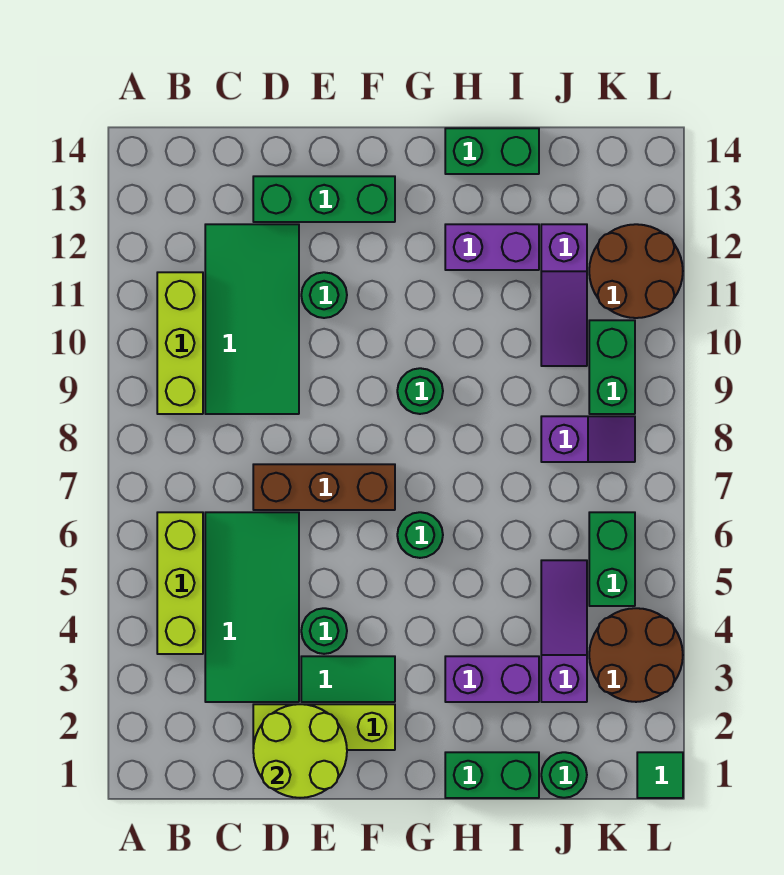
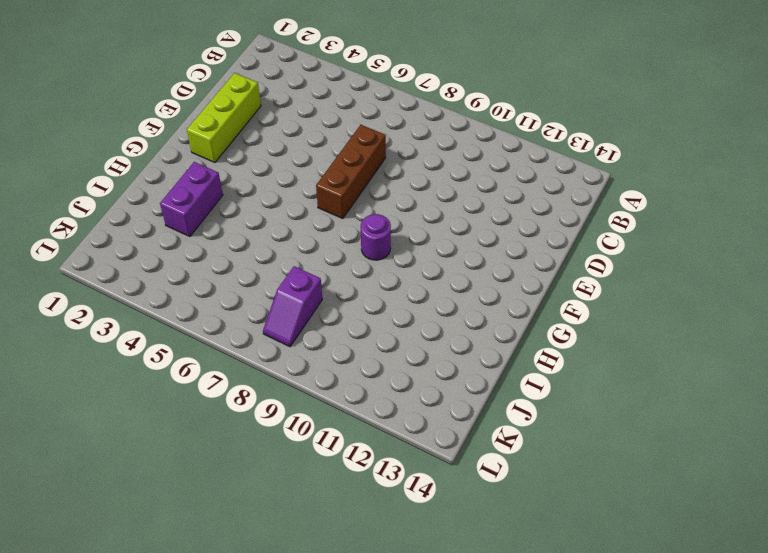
purple 1x1 round brick [361,214,391,260] -> green 1x1 round brick [397,368,443,414]
none -> lime 1x3 brick [157,512,203,654]
none -> lime 1x3 brick [157,272,203,414]
none -> green 2x4 tile [205,512,299,702]

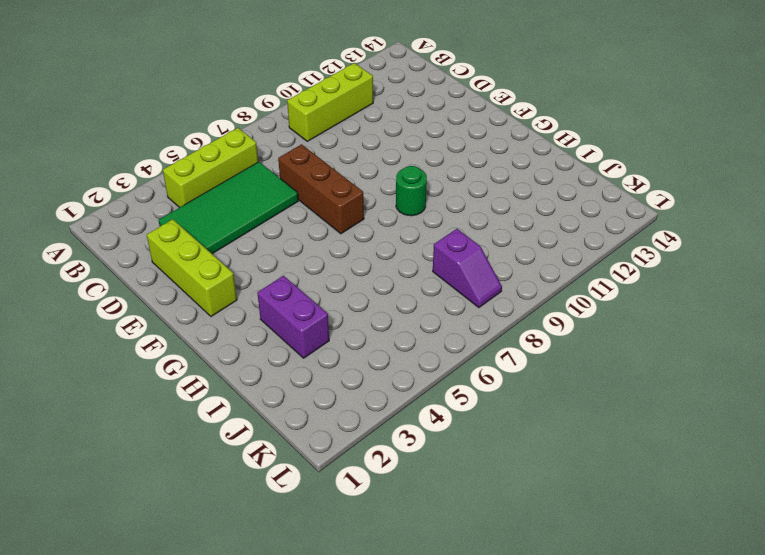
none -> green 2x4 tile [205,224,299,414]
none -> green 1x3 brick [253,176,395,222]
none -> green 1x2 tile [301,656,395,702]

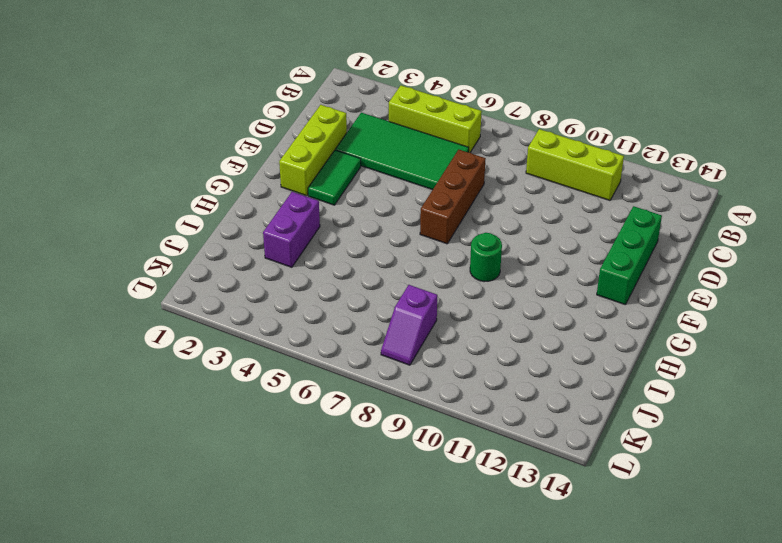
none -> green 2x4 tile [205,224,299,414]
none -> green 1x1 round brick [301,608,347,654]
none -> green 1x1 round brick [301,272,347,318]

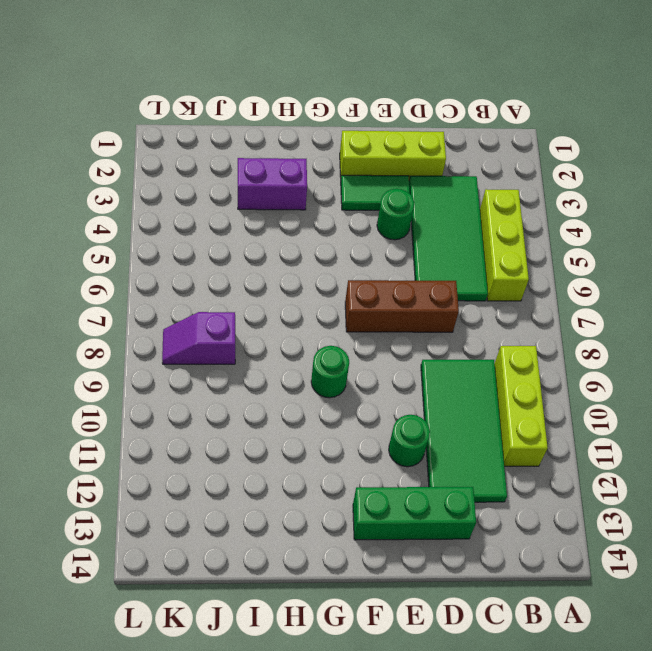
none -> green 1x1 round brick [397,512,443,558]
none -> green 1x2 brick [445,752,539,798]
none -> purple 1x2 brick [445,224,539,270]

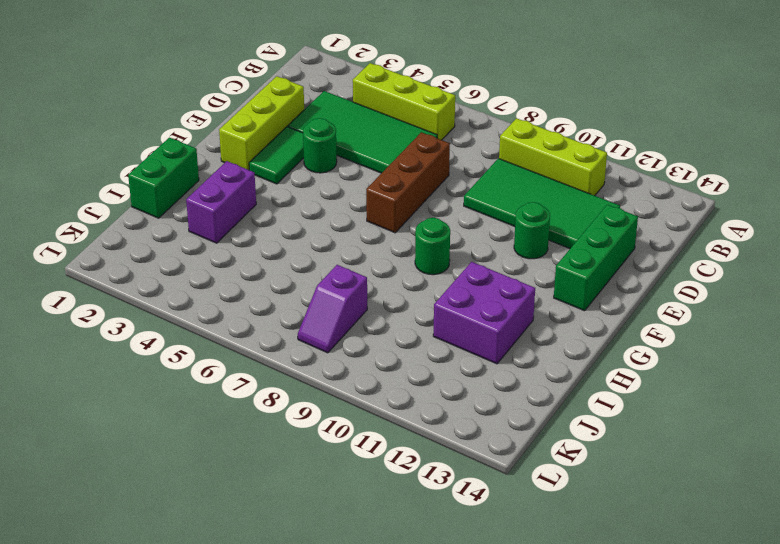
purple 2x2 brick [433,262,535,364] -> purple 1x2 brick [445,224,539,270]
none -> green 1x1 round brick [397,512,443,558]
none -> green 1x2 brick [445,128,539,174]
none -> green 1x1 round brick [541,752,587,798]

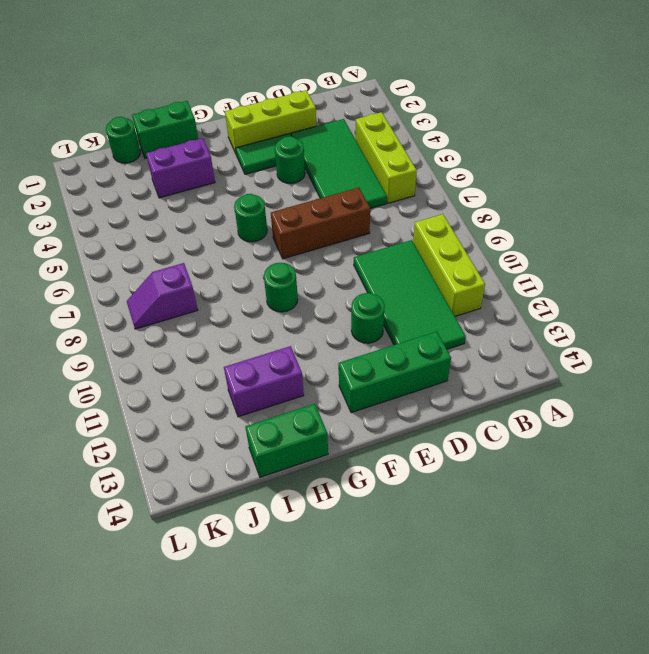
none -> purple 1x3 slope [541,560,587,702]
none -> purple 1x3 slope [541,224,587,366]
none -> brown 2x2 round brick [589,608,683,702]

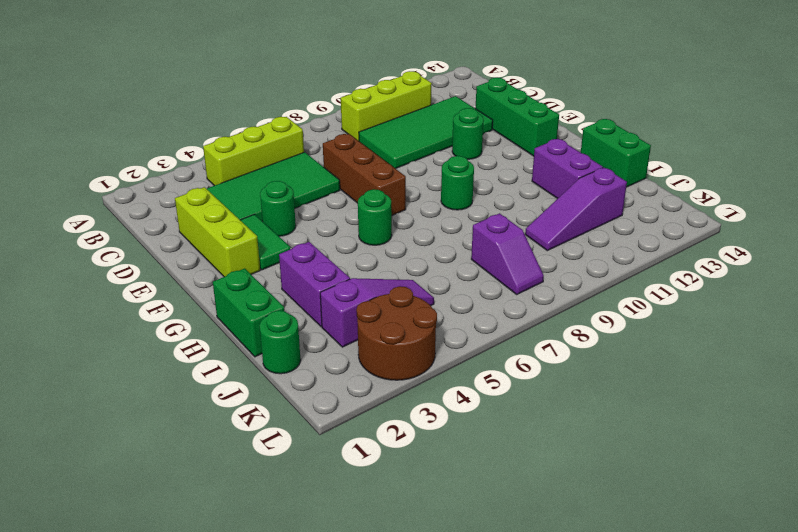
none -> green 1x2 brick [589,512,635,606]
none -> green 1x2 brick [589,320,635,414]
none -> brown 2x2 round brick [589,224,683,318]

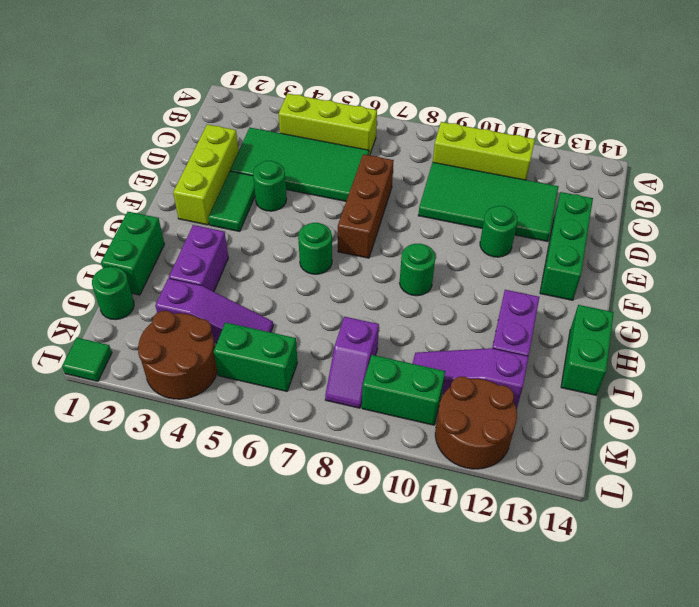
none -> lime 2x2 round brick [253,704,347,798]

